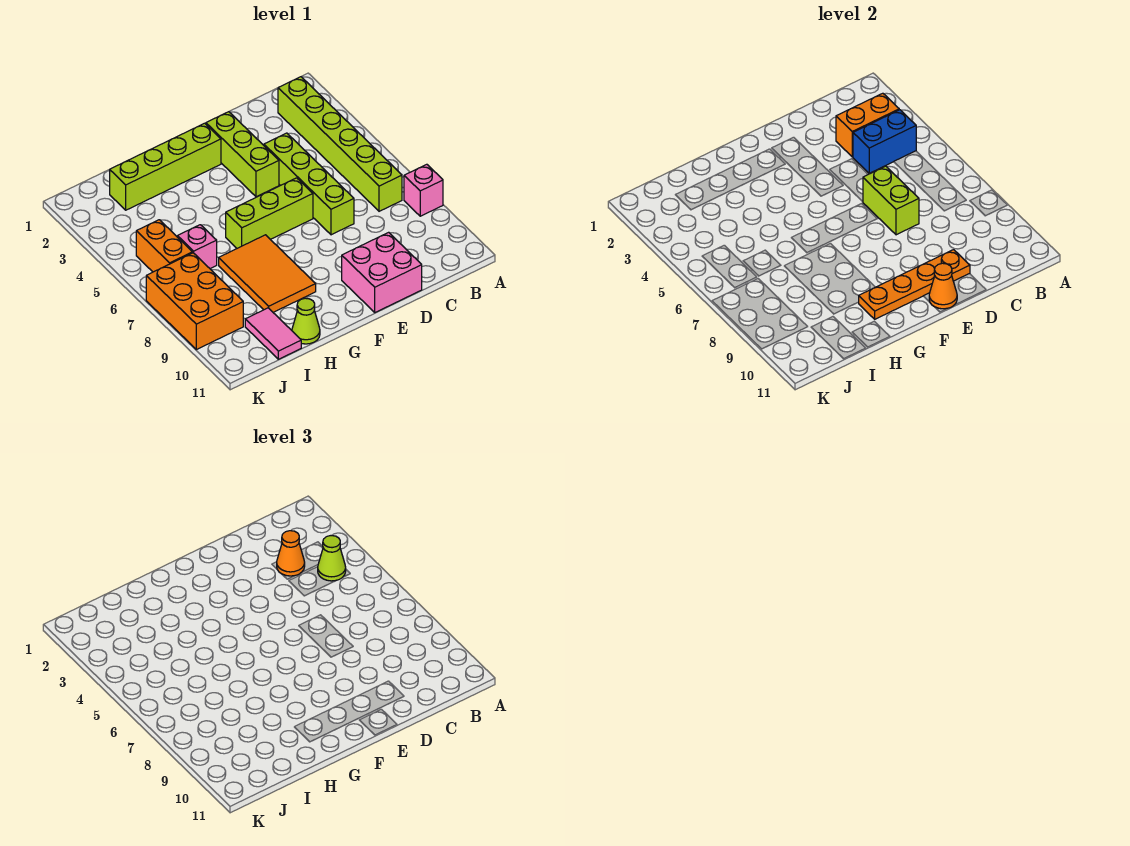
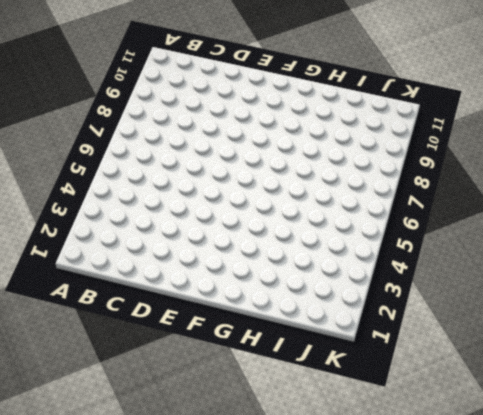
none -> pink 1x1 brick [404,164,443,216]
none -> lime 1x6 brick [278,77,402,211]
none -> lime 1x4 brick [264,133,354,235]

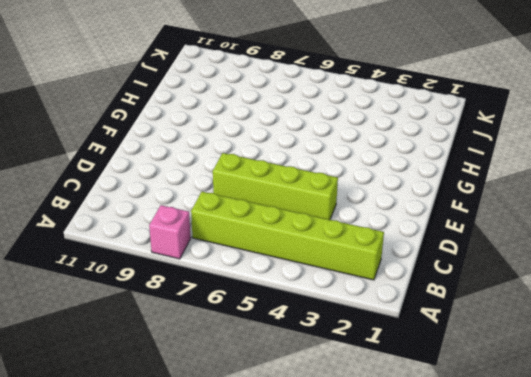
none -> pink 2x2 brick [342,232,422,312]
none -> lime 1x3 brick [206,112,279,197]
none -> lime 1x3 brick [226,178,313,248]

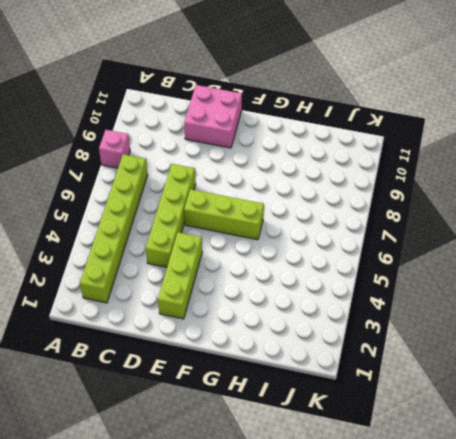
none -> lime 1x4 brick [110,123,221,210]
none -> orange 2x3 tile [219,235,316,312]
none -> lime 1x1 cone [292,298,320,344]

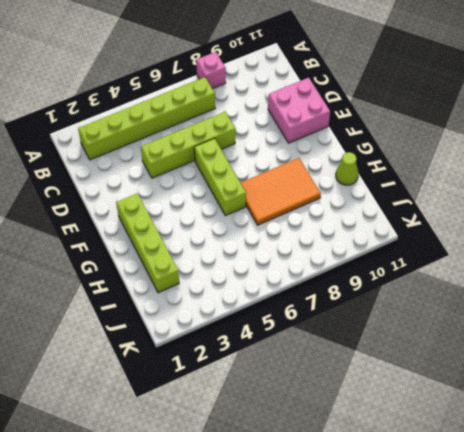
none -> lime 1x3 brick [206,112,279,197]
none -> pink 1x1 brick [177,225,217,269]
none -> pink 1x2 tile [245,308,301,359]

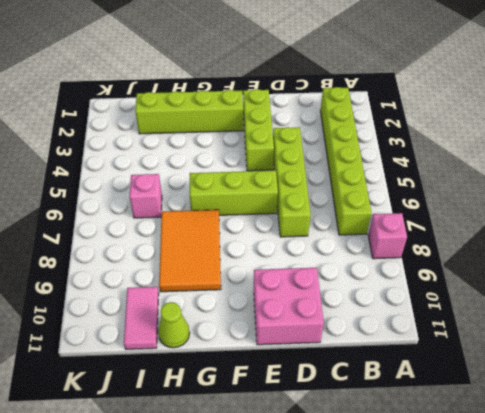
none -> orange 1x2 brick [136,220,192,272]
none -> orange 2x3 brick [146,253,243,350]
none -> orange 1x2 brick [836,93,899,157]

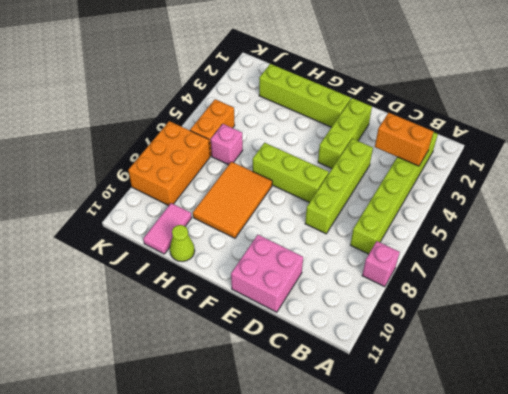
none -> blue 1x2 brick [853,110,916,173]
none -> lime 1x2 brick [863,166,919,235]
none -> orange 1x4 plate [859,250,970,319]

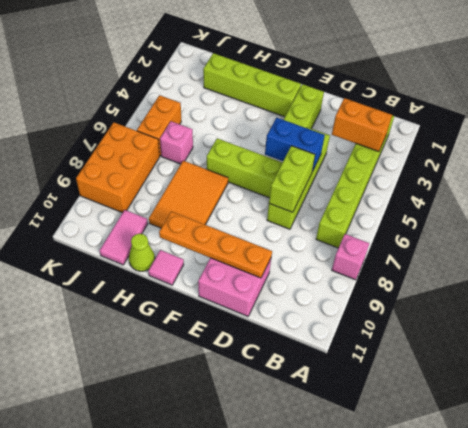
blue 1x2 brick [265,118,325,171] -> blue 1x2 brick moved to [853,110,916,173]
pink 1x1 tile [148,250,184,285] -> none
none -> orange 1x1 cone [929,263,957,309]
none -> lime 1x1 cone [318,536,346,581]
none -> orange 1x1 cone [277,531,305,576]

